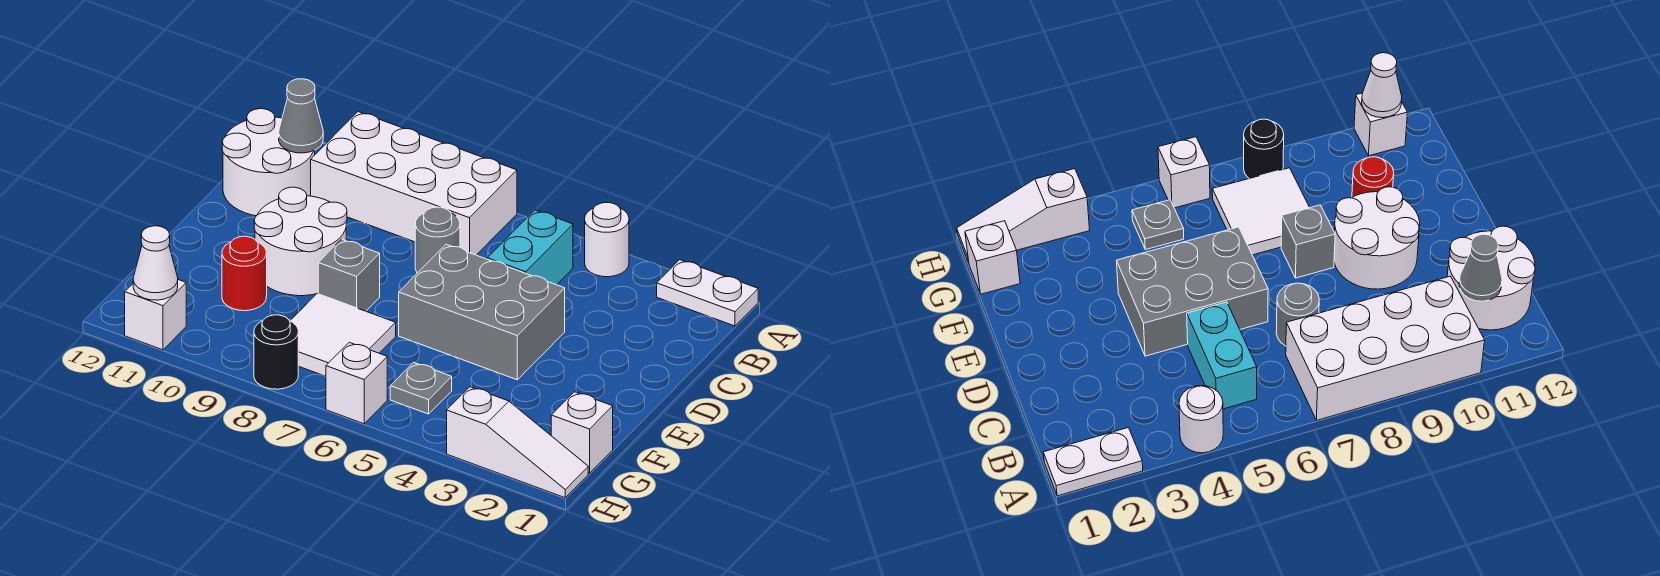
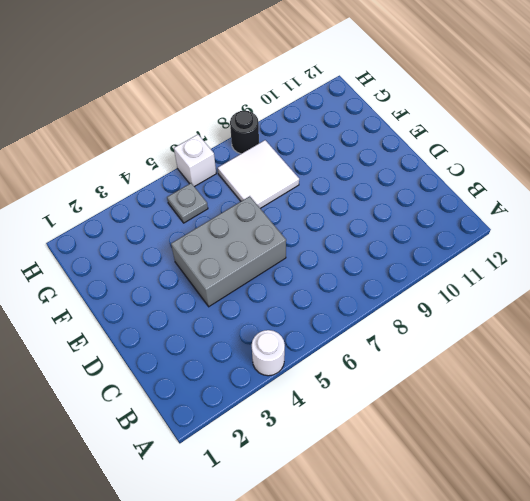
none -> white 1x2 plate [657,260,758,326]
none -> white 2x4 brick [311,112,517,255]
none -> cyan 1x2 brick [487,210,573,285]

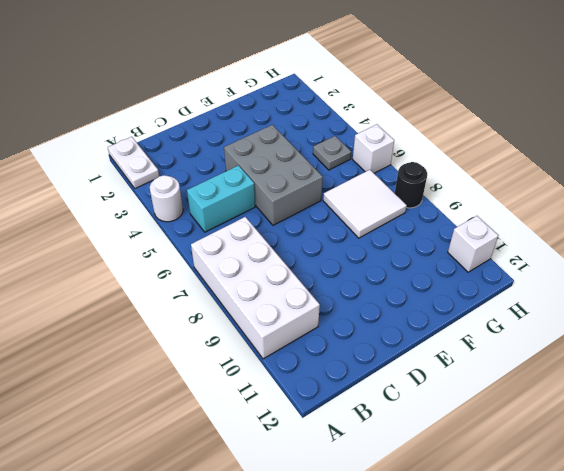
none -> white 2x2 round brick [222,109,315,216]
none -> grey 1x1 round brick [415,207,460,273]
none -> white 2x2 round brick [254,187,347,296]

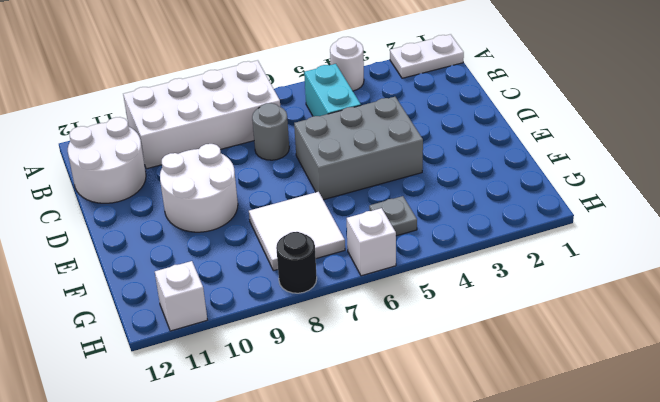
none -> grey 1x1 brick [318,239,380,311]
none -> red 1x1 round brick [222,236,267,311]
none -> white 1x1 brick [551,392,613,473]

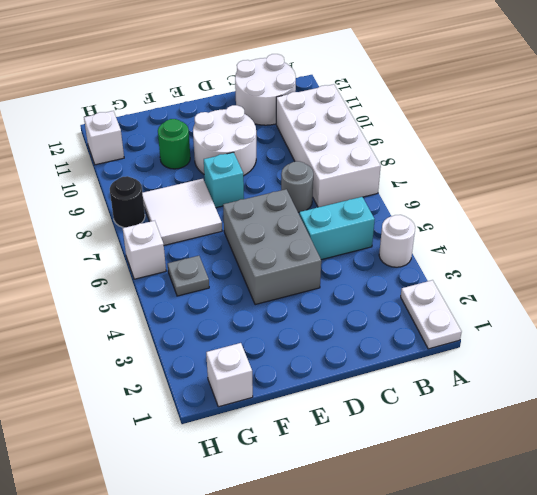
cyan 1x1 brick [204,152,244,208] -> grey 1x1 brick [318,239,380,311]
green 1x1 round brick [158,119,190,169] -> red 1x1 round brick [222,236,267,311]
none -> white 1x3 slope [447,387,588,498]
none -> grey 1x1 cone [279,79,323,153]
none -> white 1x1 cone [133,226,178,300]

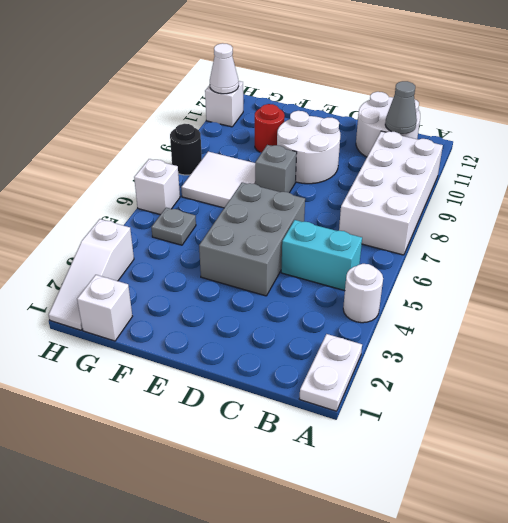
none -> grey 1x1 round brick [415,207,460,273]

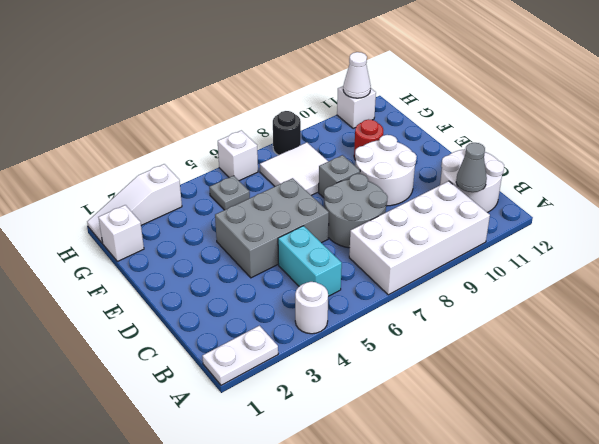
grey 2x2 round brick [324,174,388,248] -> grey 1x1 round brick [415,207,460,273]

